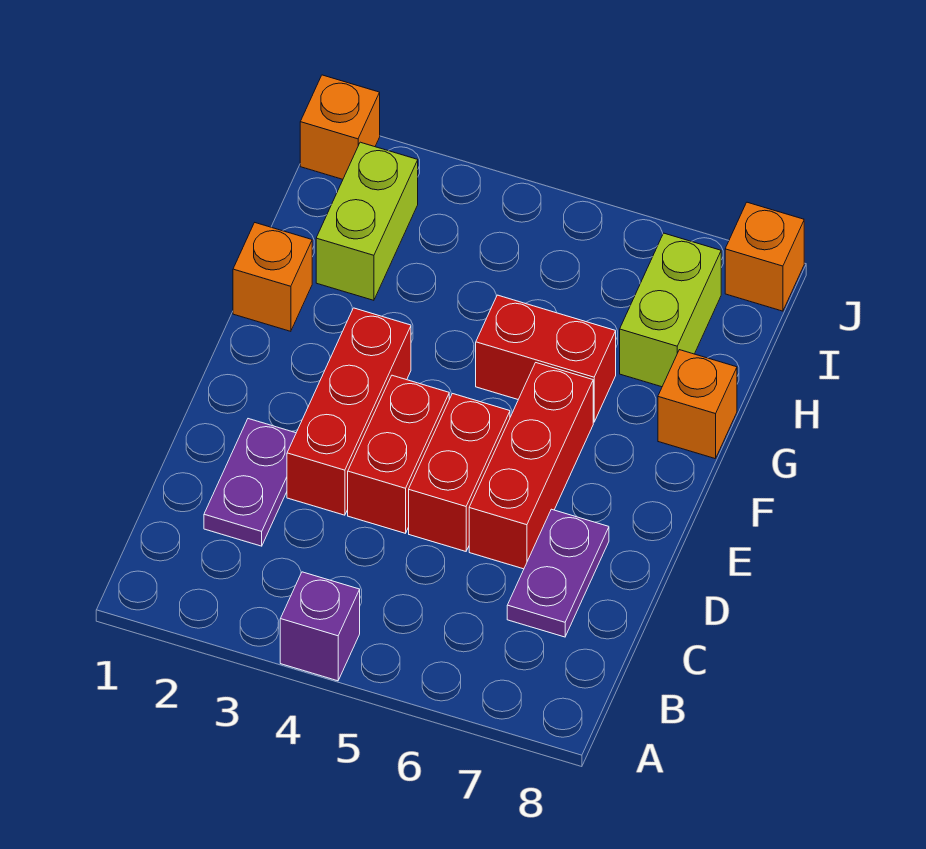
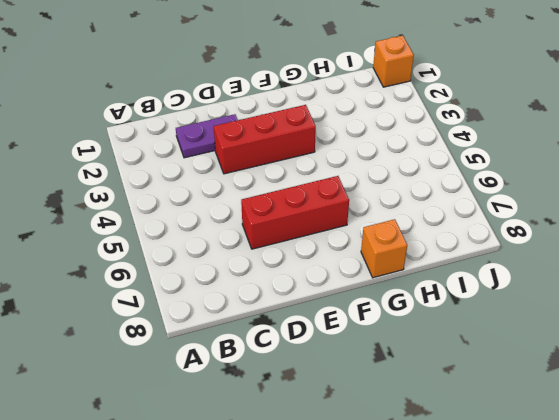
none -> purple 1x1 brick [280,572,360,681]
none -> purple 1x2 plate [507,509,609,637]
none -> red 1x2 brick [348,375,449,533]

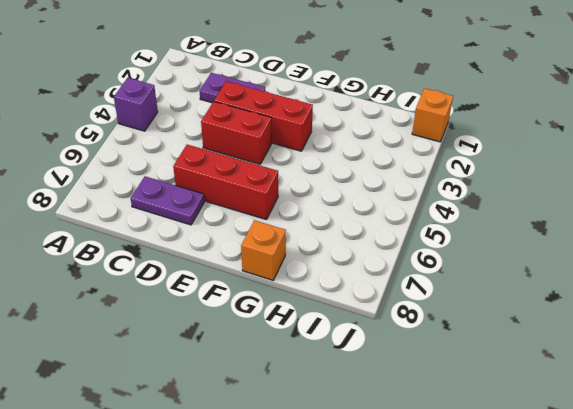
none -> red 1x2 brick [409,394,510,551]
none -> orange 1x1 brick [233,223,312,331]
none -> red 1x2 brick [476,295,616,422]

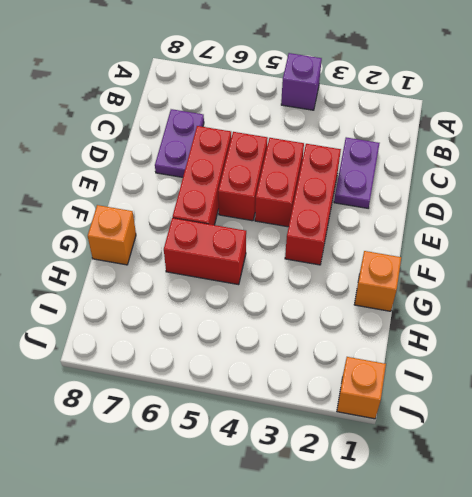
none -> lime 1x2 brick [316,142,418,300]
none -> lime 1x2 brick [620,233,721,387]
none -> orange 1x1 brick [725,202,804,311]

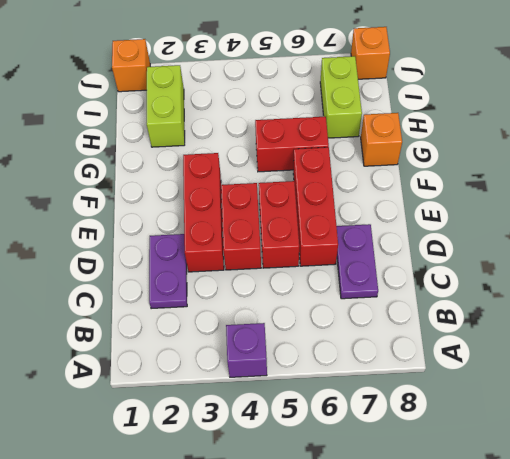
none -> orange 1x1 brick [233,223,312,331]

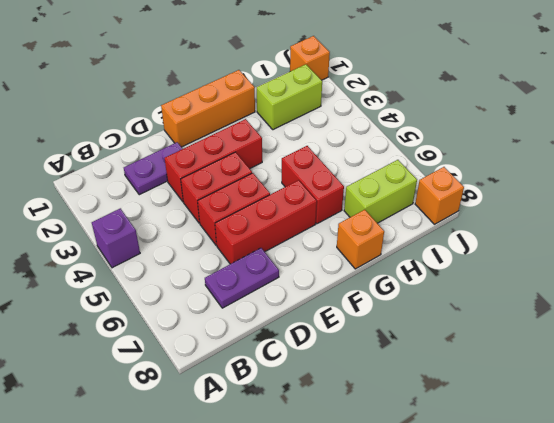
orange 1x3 brick [161,70,255,147] -> orange 1x1 brick [233,223,312,331]

